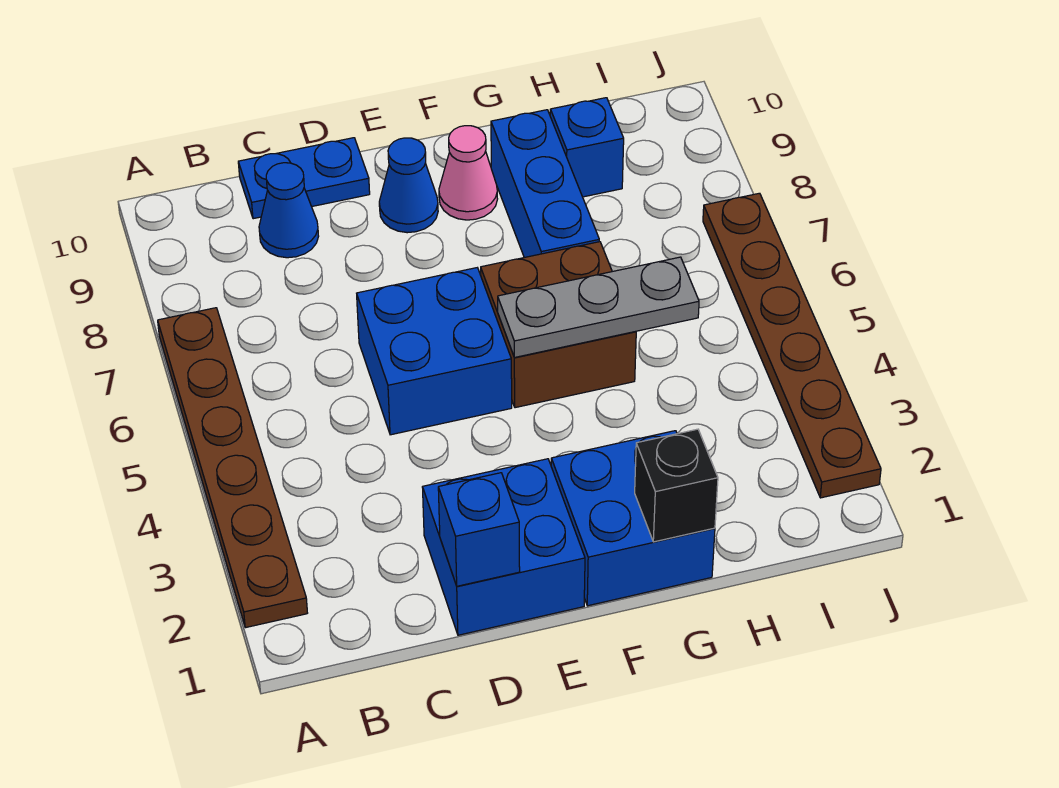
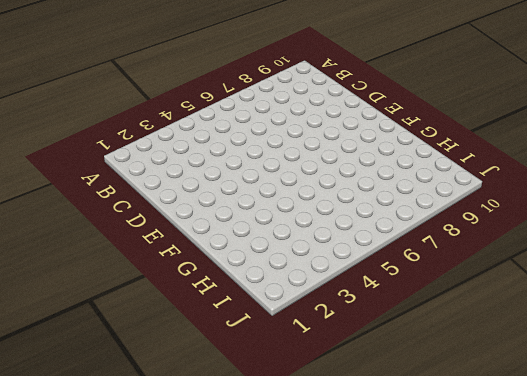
none -> brown 1x6 plate [158,308,307,628]
none -> blue 1x1 cone [259,163,319,258]
none -> blue 1x2 plate [238,138,370,219]

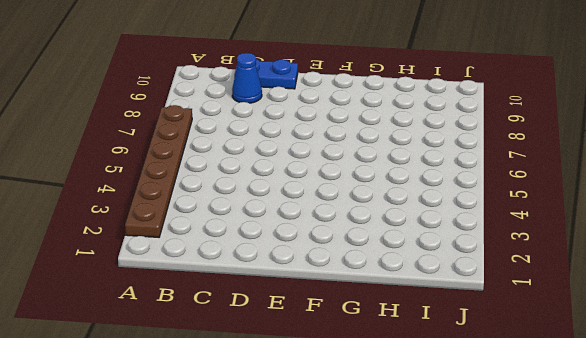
none -> blue 2x2 brick [422,459,585,635]
none -> blue 2x2 brick [357,268,512,435]
none -> blue 1x1 cone [379,138,438,233]

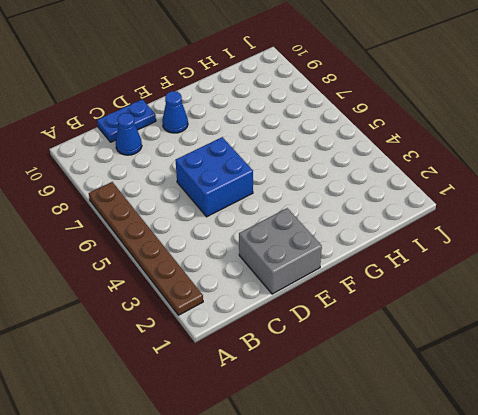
grey 2x2 brick [239,208,322,294] -> blue 2x2 brick [422,459,585,635]
none -> blue 2x2 brick [551,431,715,606]
none -> brown 2x2 brick [481,242,636,408]
none -> pink 1x1 cone [439,126,497,220]

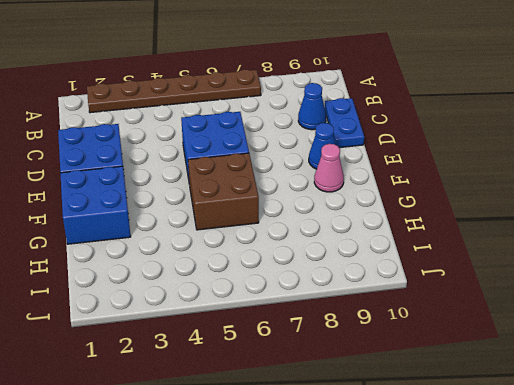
none -> blue 1x3 brick [491,110,599,258]
none -> blue 1x1 brick [550,98,624,197]
none -> brown 1x6 plate [703,193,881,498]

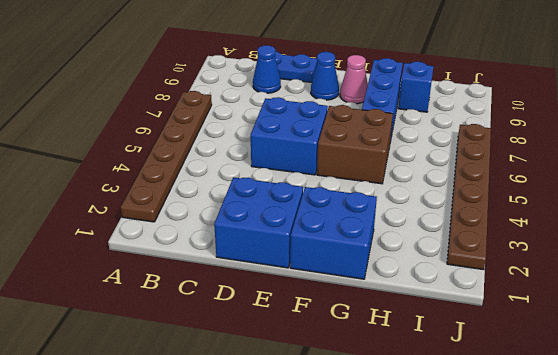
none -> blue 1x1 brick [438,473,520,586]
none -> grey 1x3 plate [498,257,699,357]
none -> black 1x1 brick [635,429,718,542]

